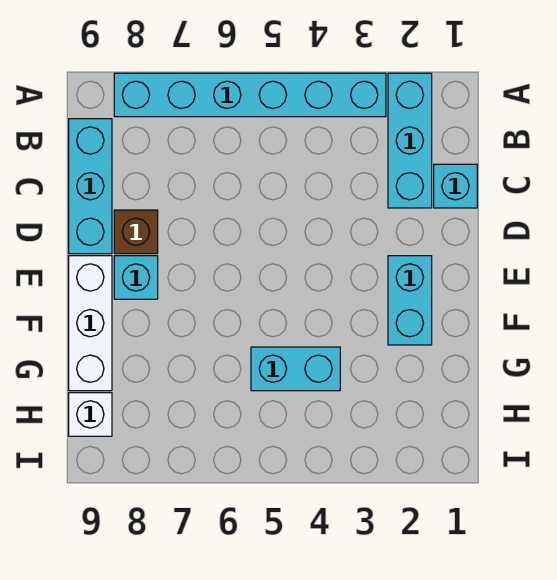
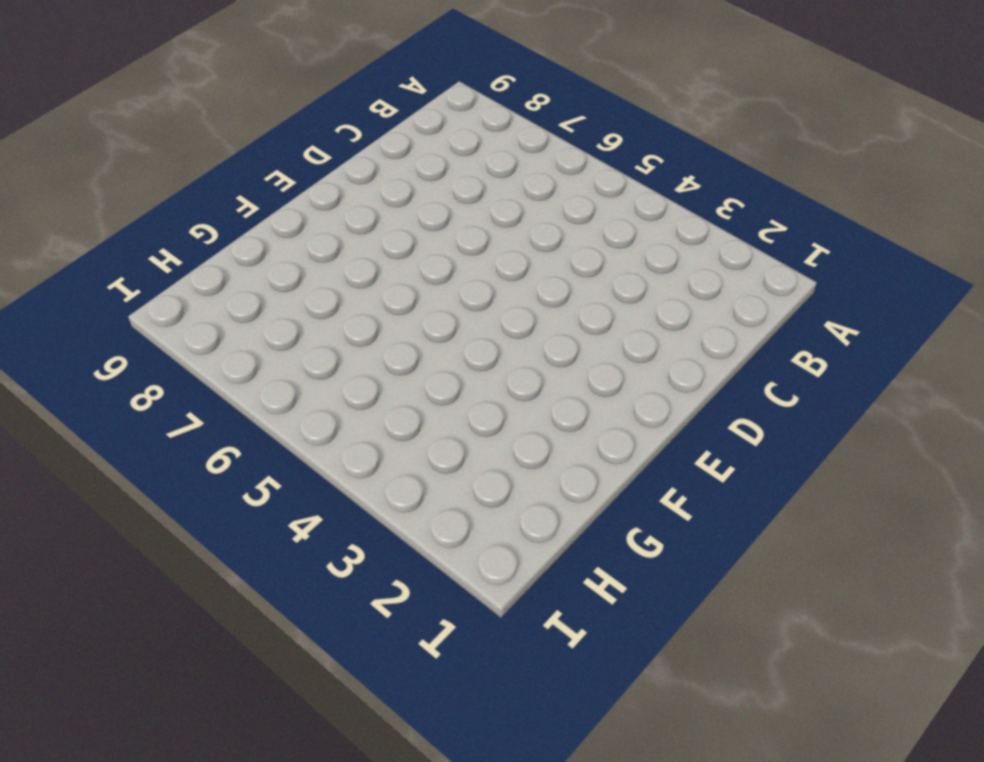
none -> cyan 1x3 brick [388,73,432,208]
none -> cyan 1x6 brick [114,73,386,117]

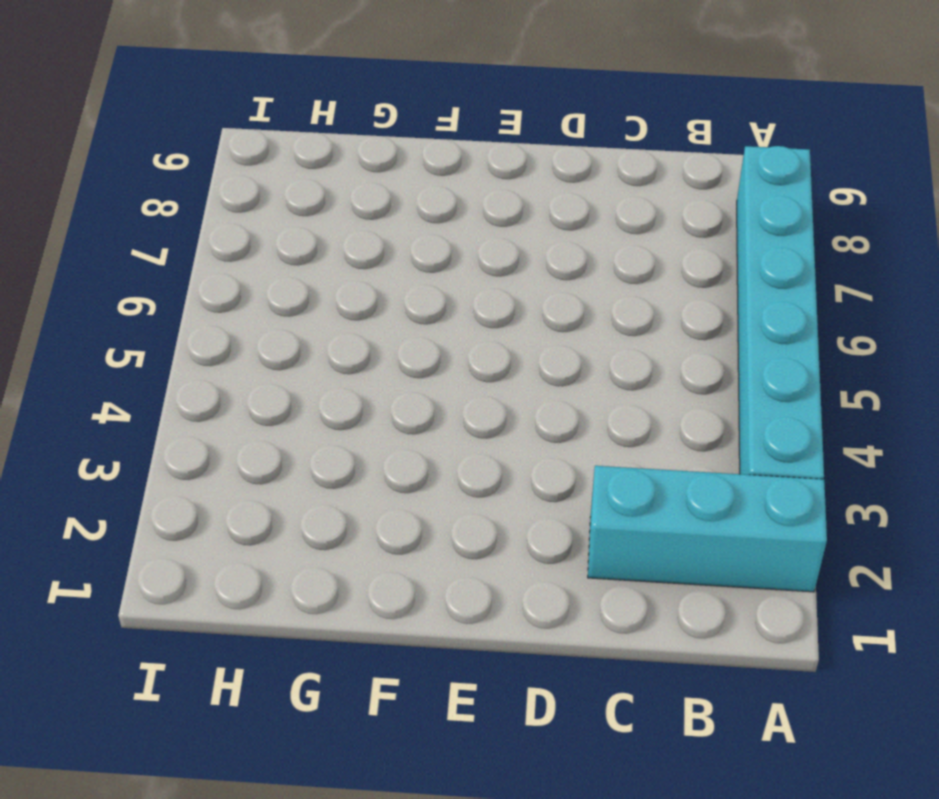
none -> cyan 1x3 brick [69,119,112,254]
none -> cyan 1x1 brick [434,164,477,208]

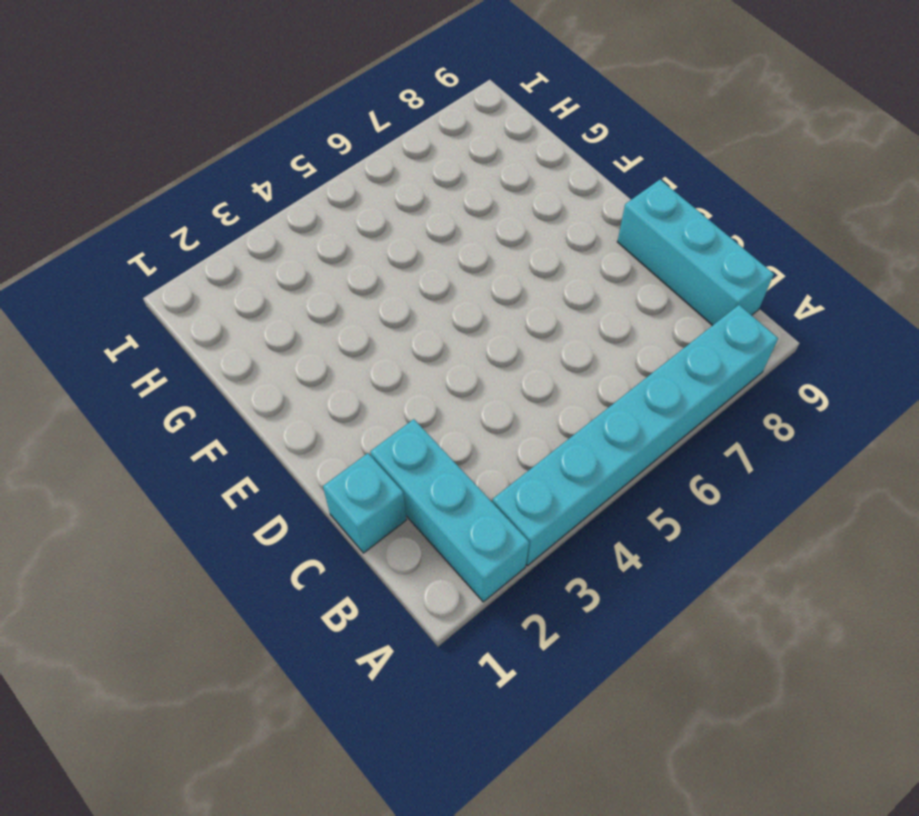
none -> brown 1x1 brick [114,210,158,254]
none -> cyan 1x2 brick [388,256,432,345]

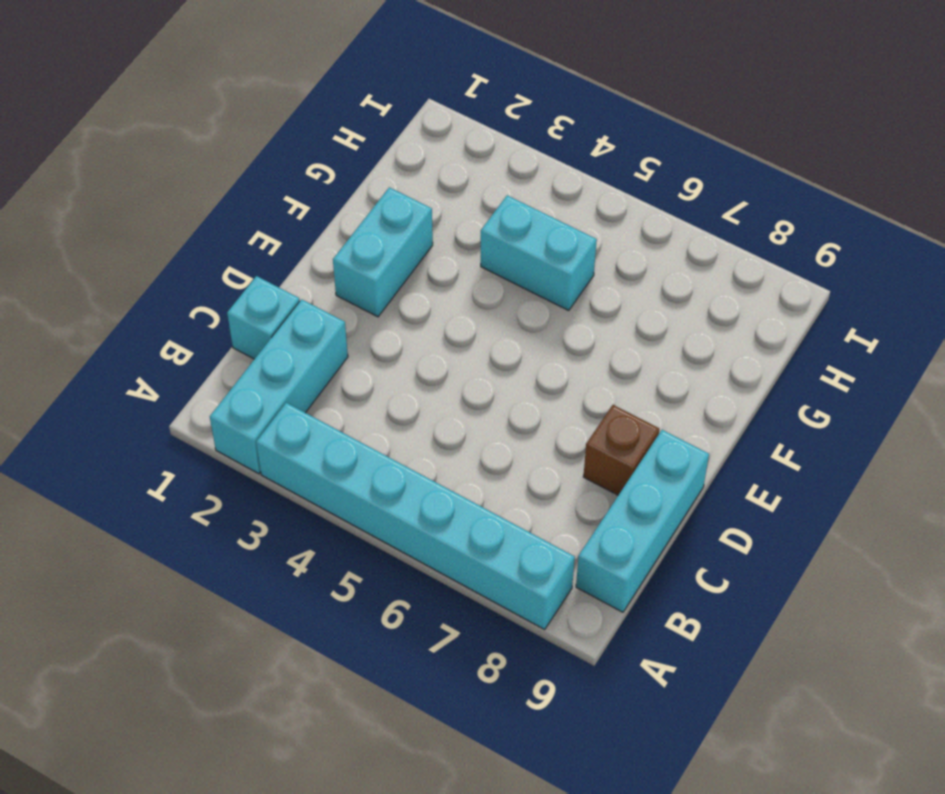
none -> cyan 1x1 brick [114,256,158,299]
none -> white 1x3 brick [69,256,112,391]

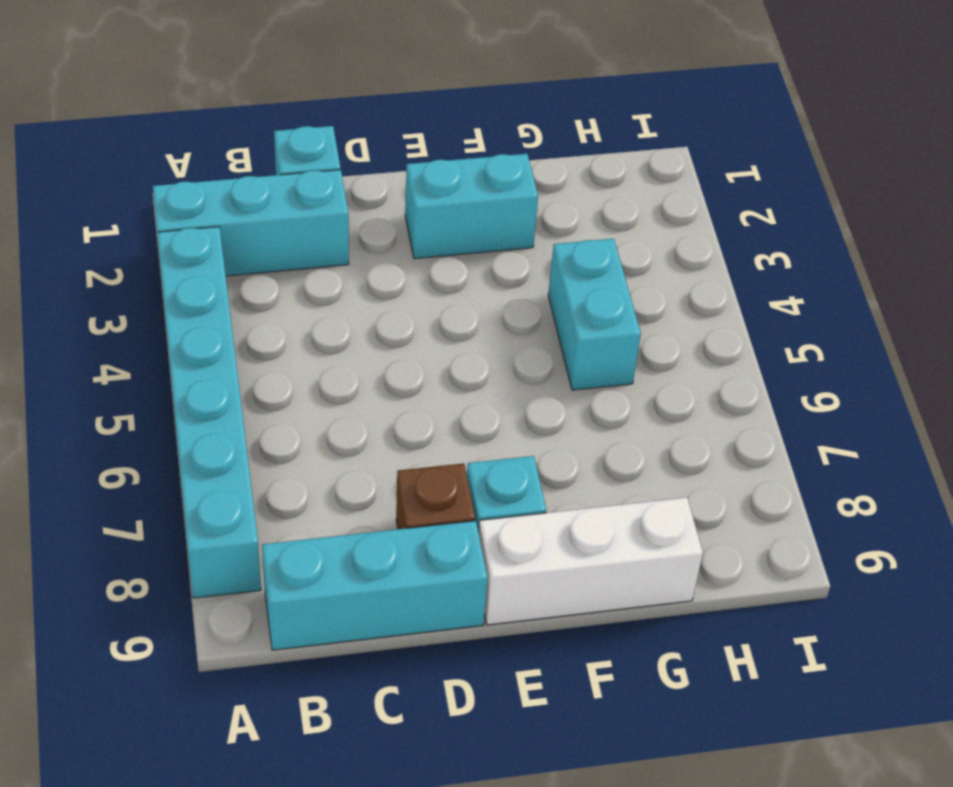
none -> white 1x1 brick [69,393,112,436]

